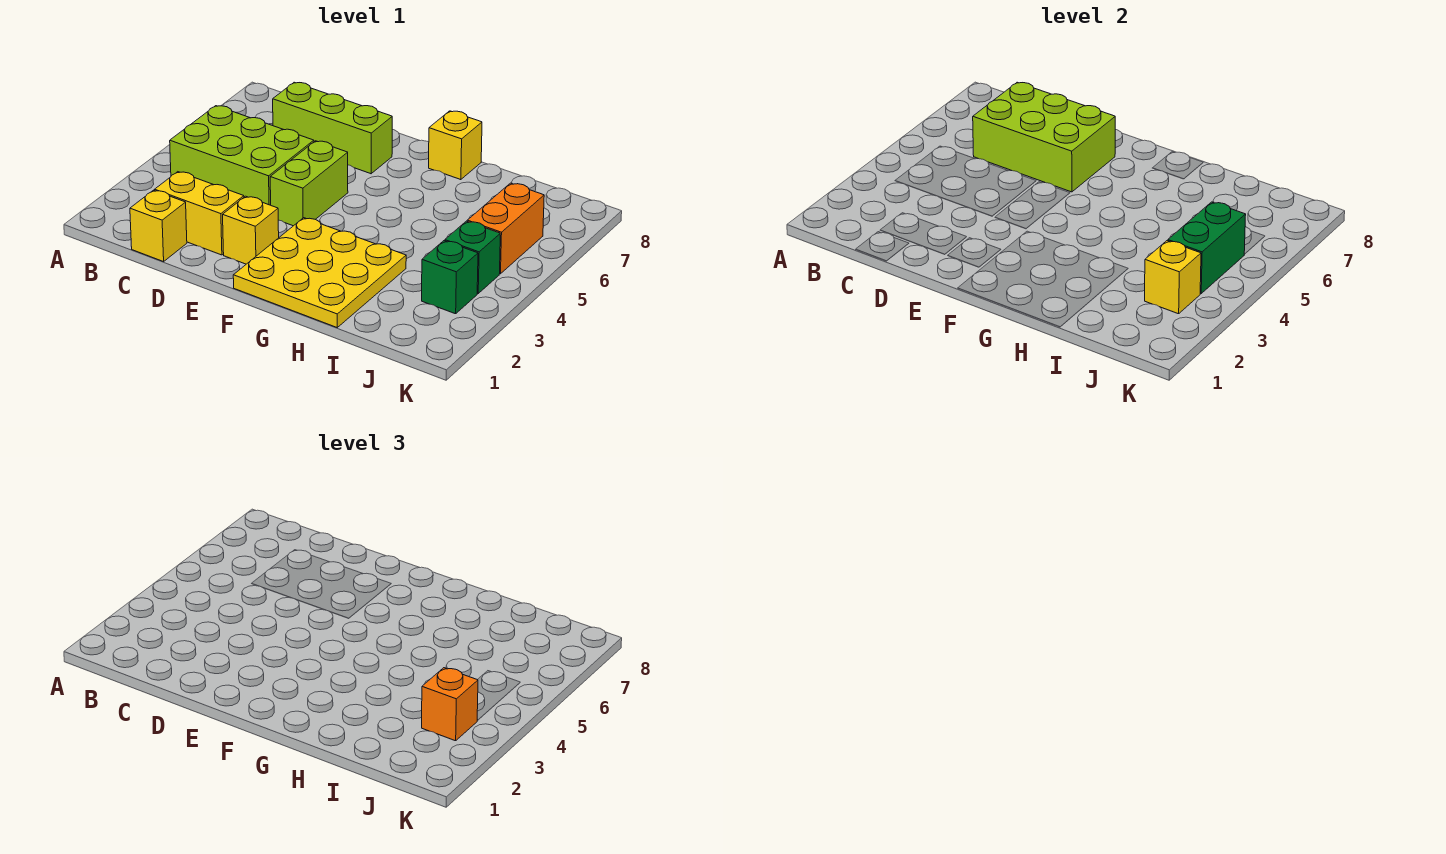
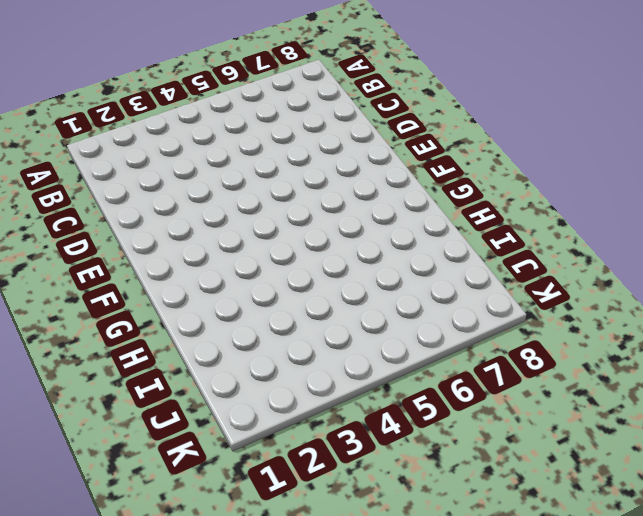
none -> lime 2x3 brick [170,106,314,205]
none -> yellow 1x1 brick [130,190,187,262]
none -> yellow 1x2 brick [155,172,244,255]

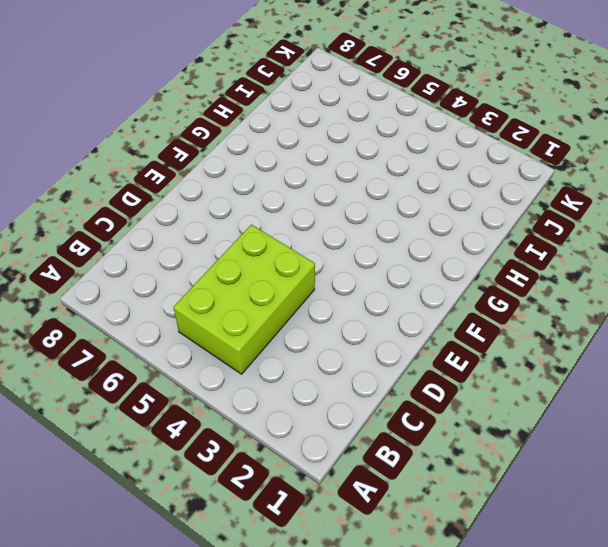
none -> yellow 1x1 brick [130,190,187,262]
none -> yellow 1x2 brick [155,172,244,255]
none -> lime 1x3 brick [273,82,392,174]

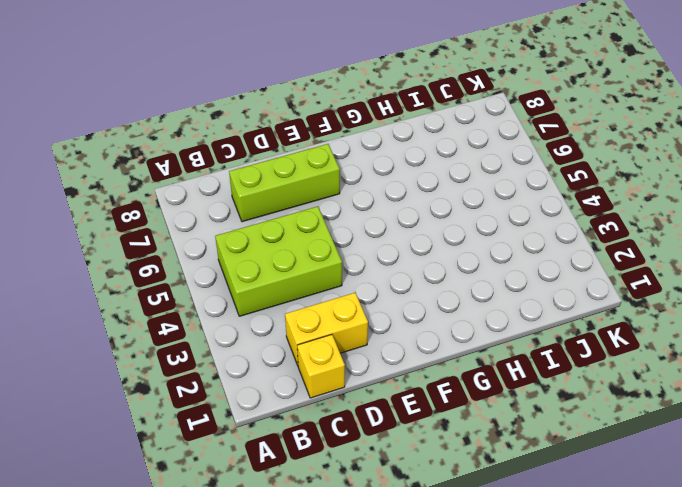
none -> yellow 1x1 brick [223,196,279,264]
none -> lime 1x2 brick [270,141,348,226]
none -> yellow 3x3 plate [233,218,406,327]

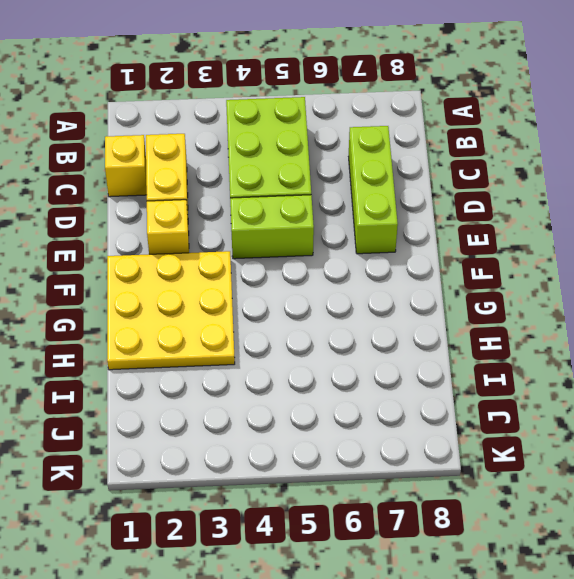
none -> yellow 1x1 brick [429,111,482,180]
none -> green 1x1 brick [422,241,478,314]
none -> green 1x1 brick [445,221,500,293]

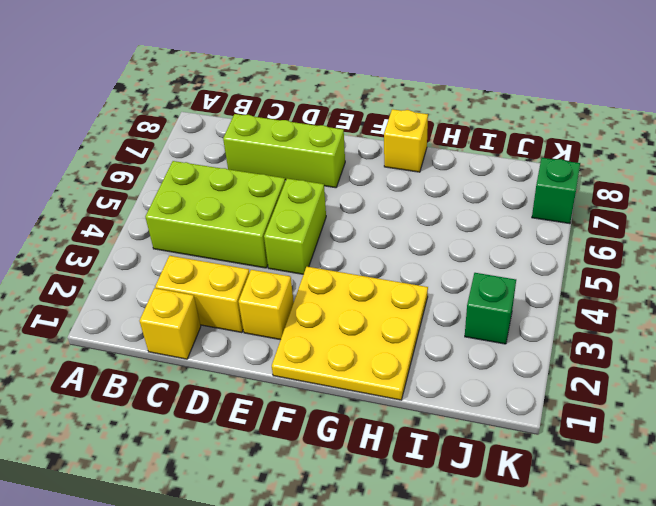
green 1x1 brick [532,158,580,224] -> green 1x1 brick moved to [445,221,500,293]
none -> orange 1x2 brick [467,183,544,274]
none -> lime 2x3 brick [973,82,1115,192]
none -> yellow 1x1 brick [1145,241,1201,314]

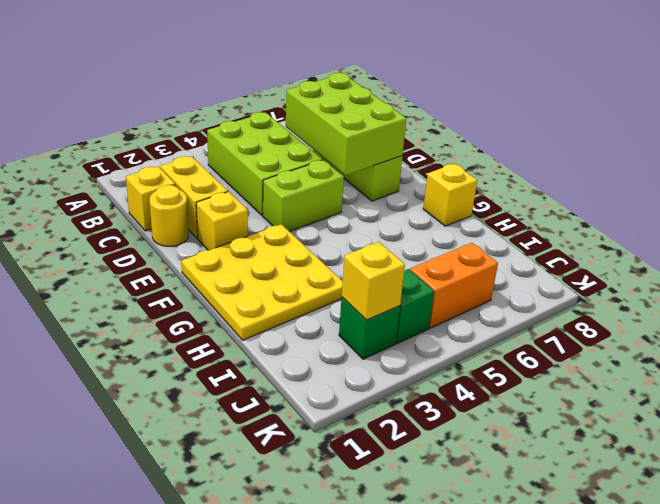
yellow 1x1 round brick [150,185,189,247] -> none
none -> green 1x2 brick [1168,202,1246,293]
none -> orange 1x1 brick [422,668,478,741]

